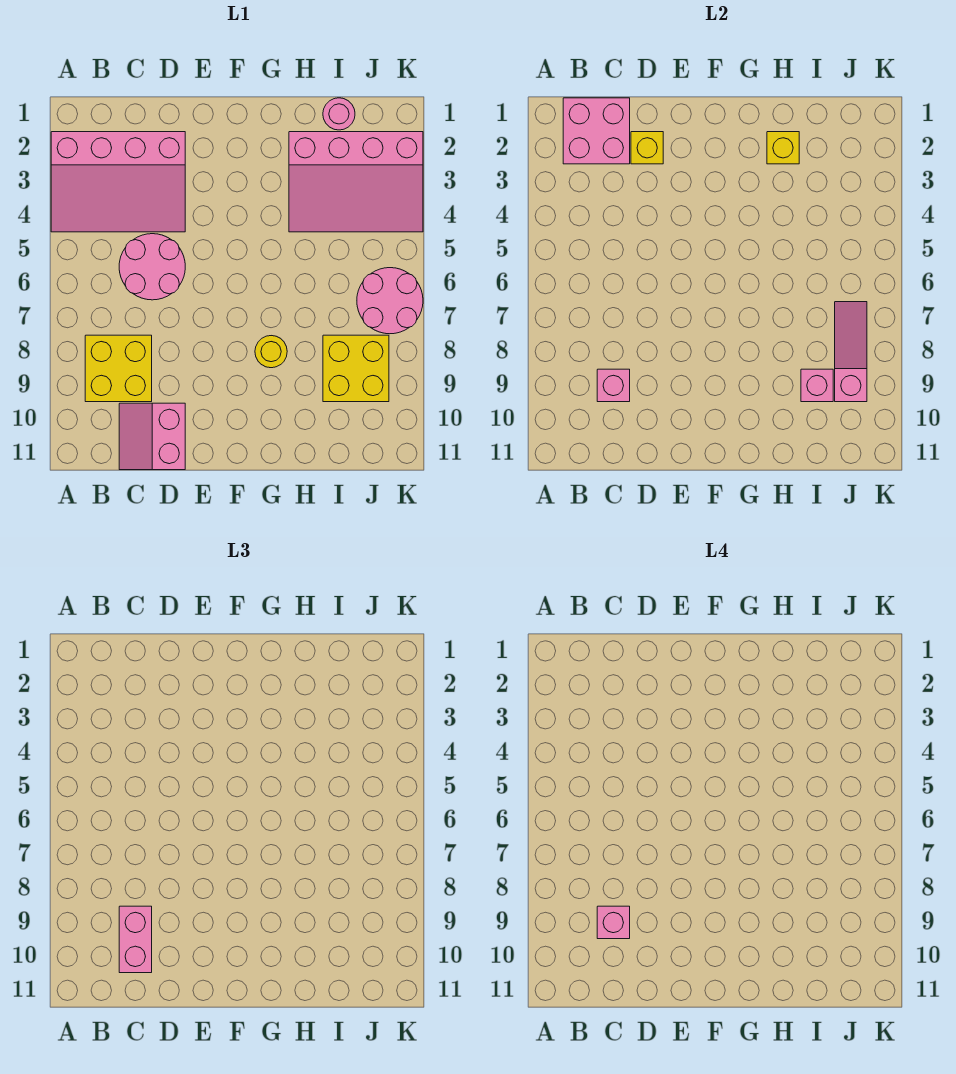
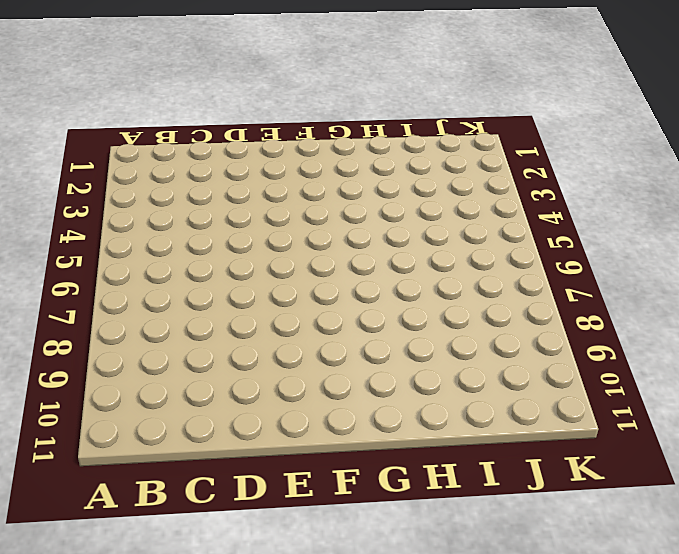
none -> pink 3x4 slope [51,132,185,232]
none -> yellow 2x2 brick [85,335,152,402]
none -> pink 2x2 round brick [119,234,185,300]

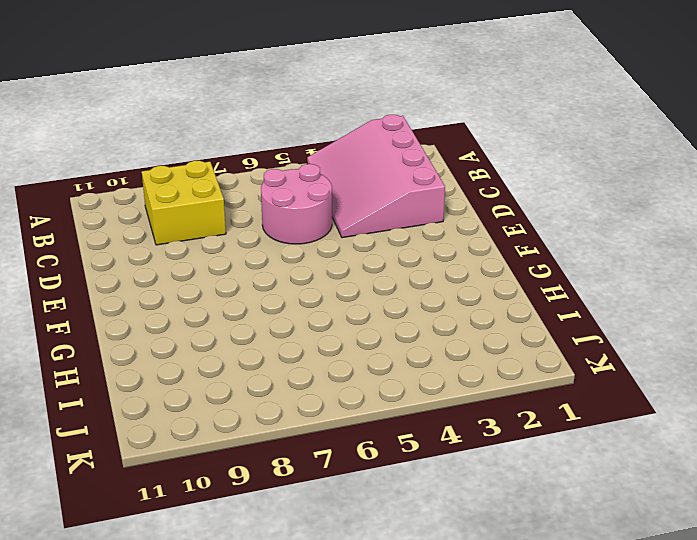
none -> pink 2x2 slope [119,403,185,470]
none -> yellow 1x1 round brick [255,336,287,368]
none -> pink 3x4 slope [289,132,423,232]

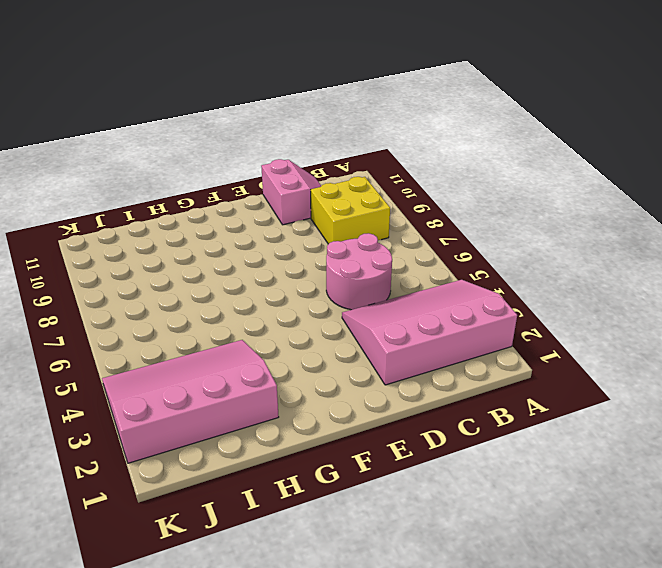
none -> yellow 1x1 round brick [255,336,287,368]
none -> pink 1x1 round brick [323,98,355,130]
none -> yellow 2x2 brick [323,335,389,402]

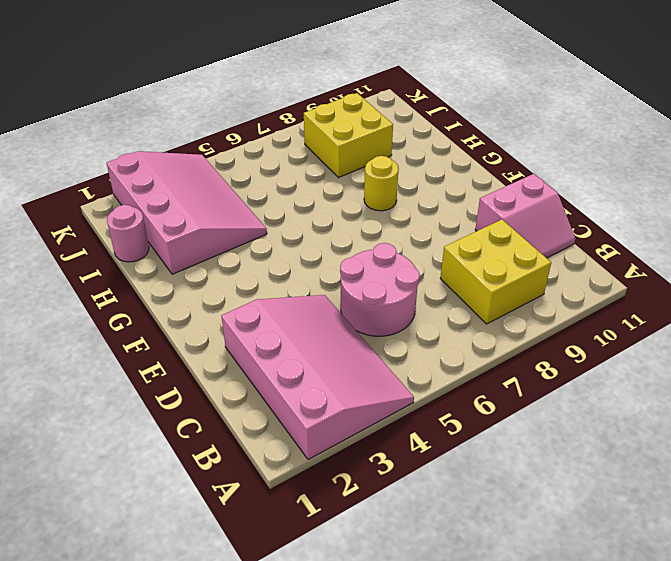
none -> pink 2x2 round brick [357,268,423,334]
none -> pink 2x2 brick [563,98,630,164]
none -> pink 1x1 brick [597,369,630,402]

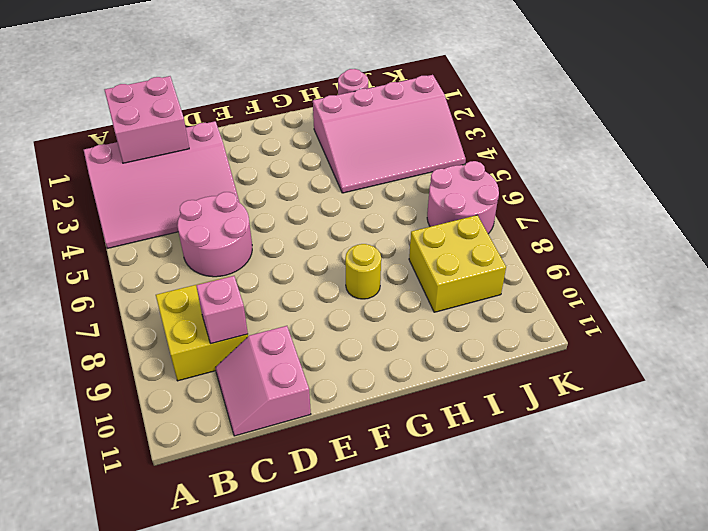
none -> yellow 1x1 brick [631,132,663,164]
none -> yellow 1x1 brick [767,132,799,164]
none -> pink 1x1 brick [801,369,833,402]

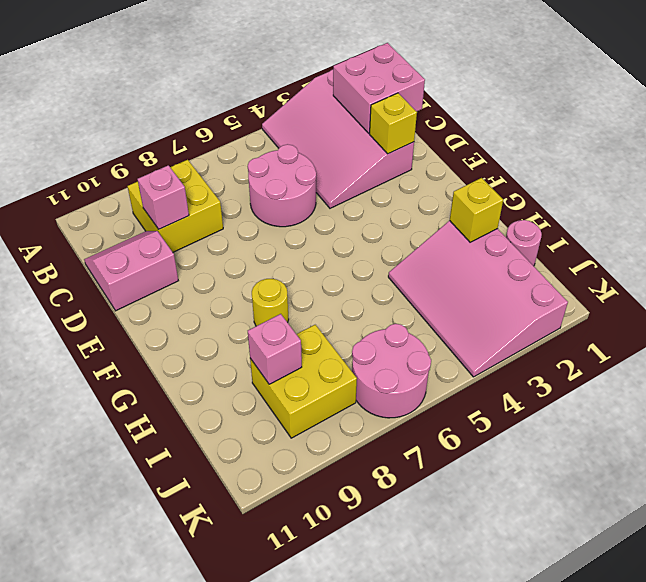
none -> pink 1x3 slope [835,302,867,402]
none -> pink 1x2 brick [119,906,152,973]
none -> pink 1x1 brick [597,906,630,939]

